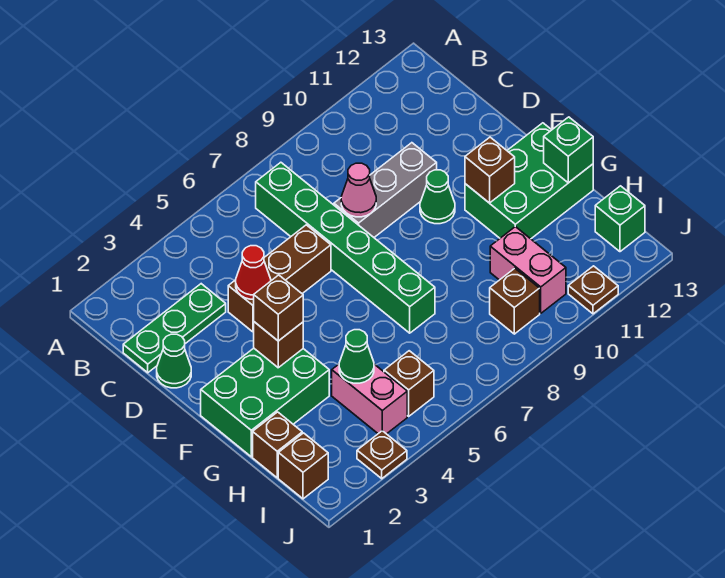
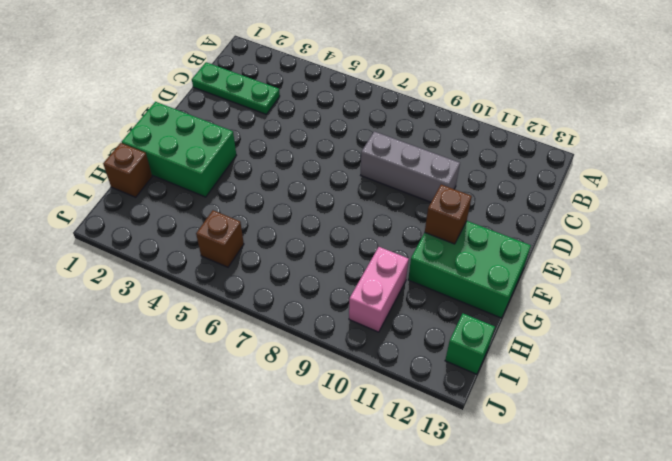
none -> green 1x6 brick [256,162,435,333]
none -> green 1x1 cone [157,334,191,388]
none -> brown 1x3 brick [228,225,331,332]

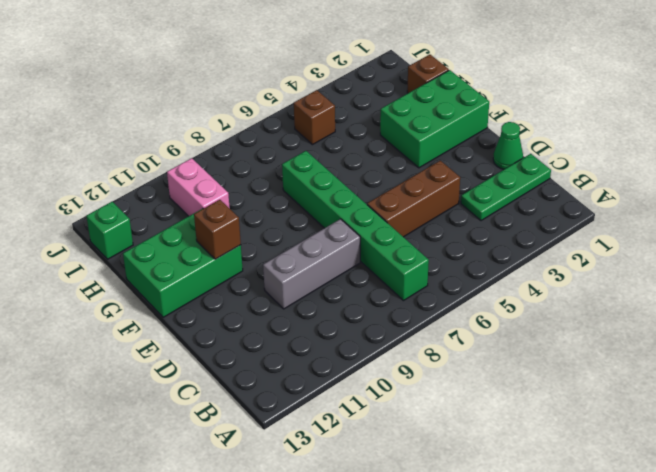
none -> green 1x1 cone [420,170,455,224]
none -> pink 1x2 brick [332,364,407,434]
none -> brown 1x1 brick [278,433,328,499]

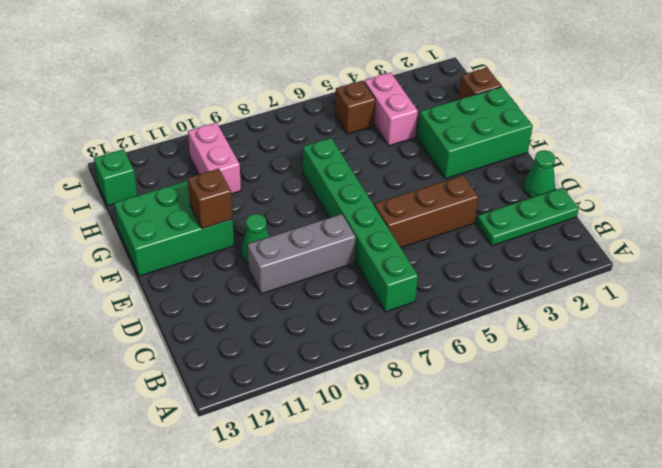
none -> brown 1x1 brick [278,433,328,499]
none -> brown 1x1 brick [490,268,540,334]
none -> brown 1x1 plate [357,431,407,479]

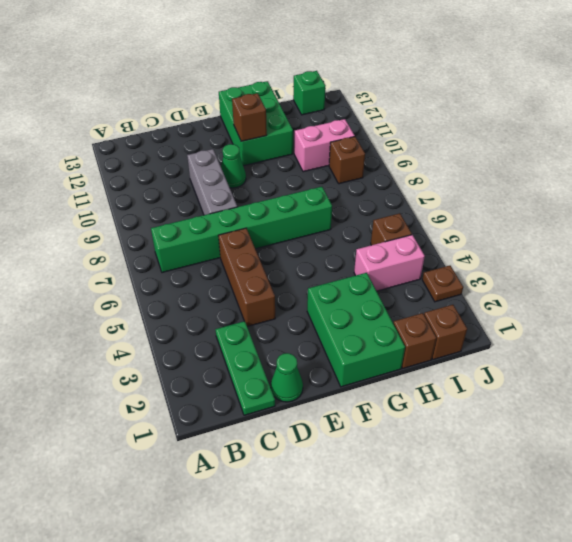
none -> brown 1x1 plate [568,266,618,314]
none -> red 1x1 cone [236,246,271,299]
none -> pink 1x1 cone [341,163,376,217]

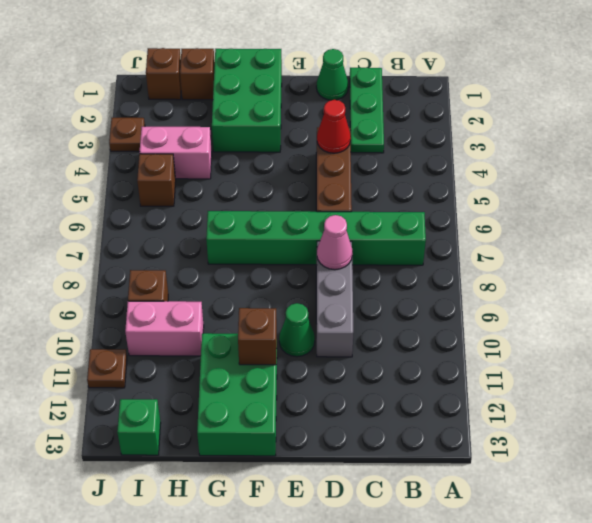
none -> brown 1x1 brick [254,322,303,368]
none -> green 1x1 brick [544,117,593,183]
none -> green 1x1 cone [339,330,374,383]

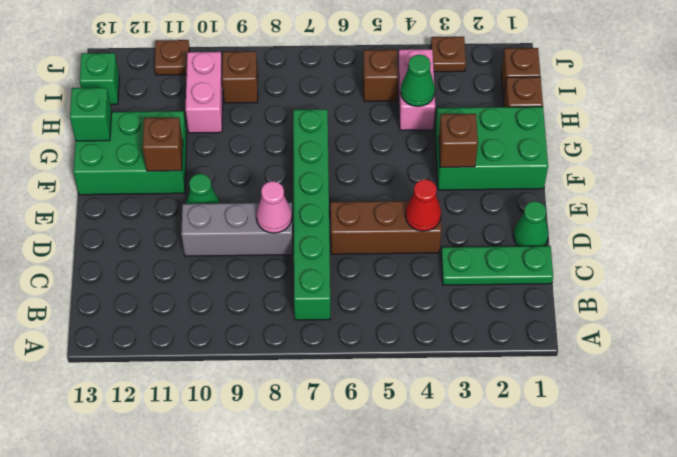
none -> brown 1x1 brick [254,275,303,341]

